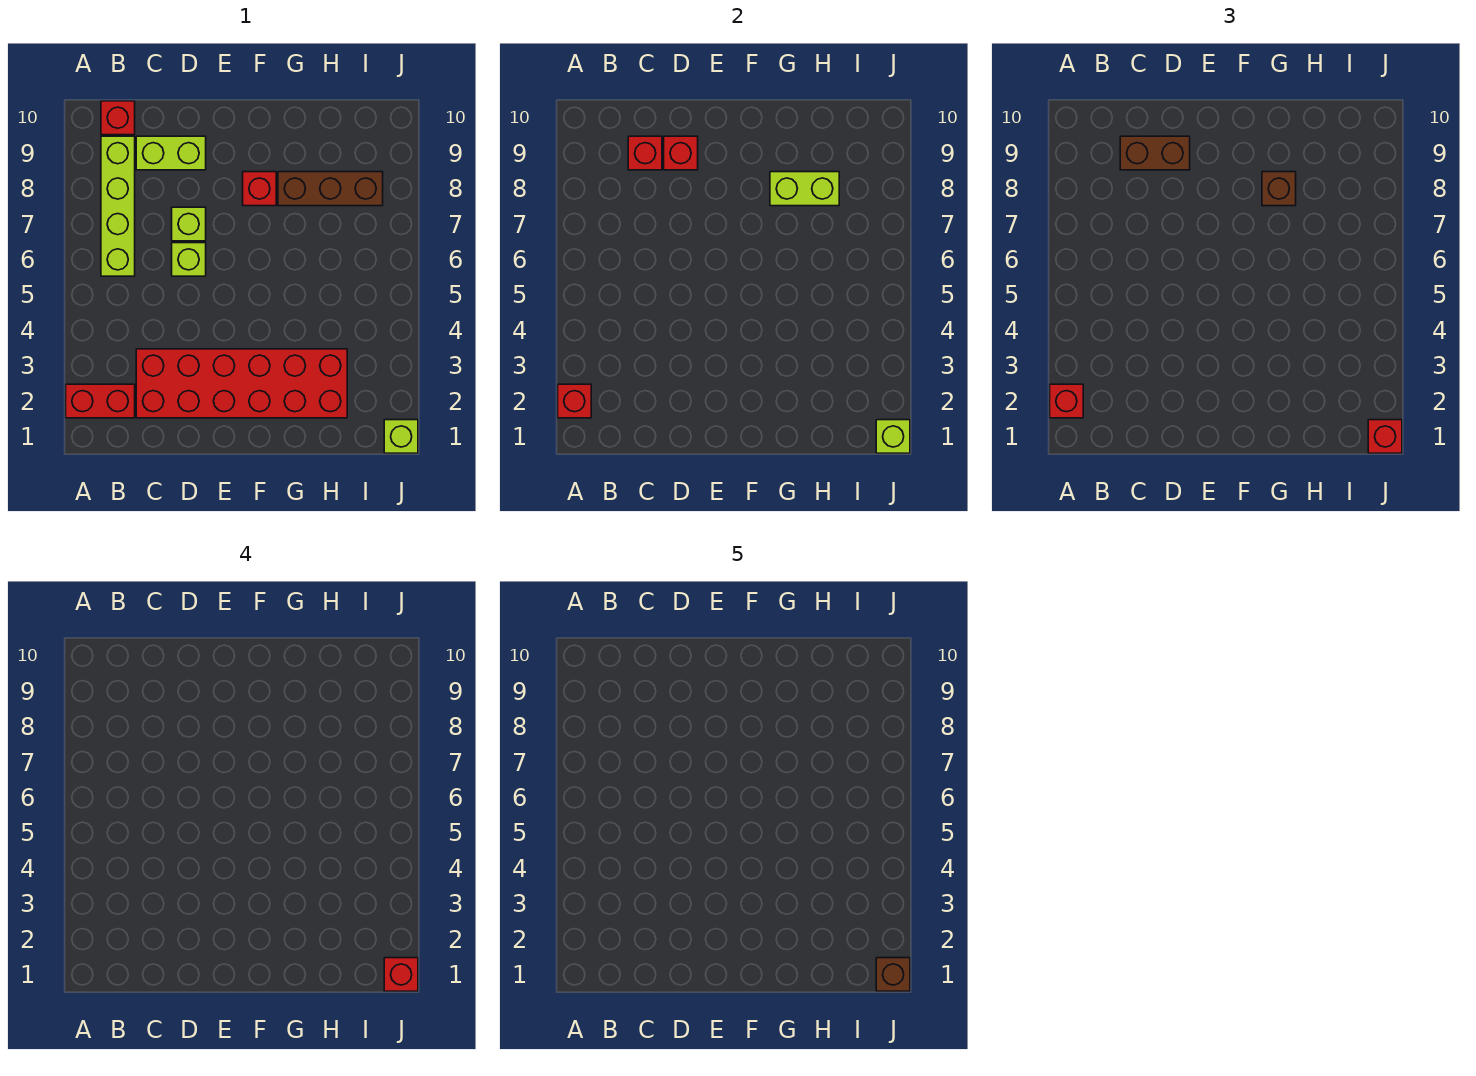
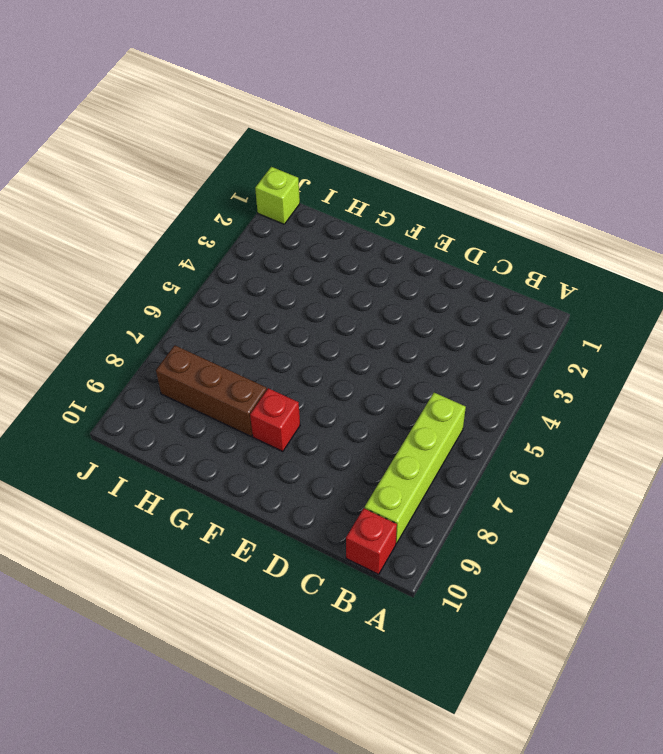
none -> red 1x2 brick [66,384,135,418]
none -> red 2x6 brick [136,349,347,418]
none -> lime 1x2 brick [136,136,206,170]

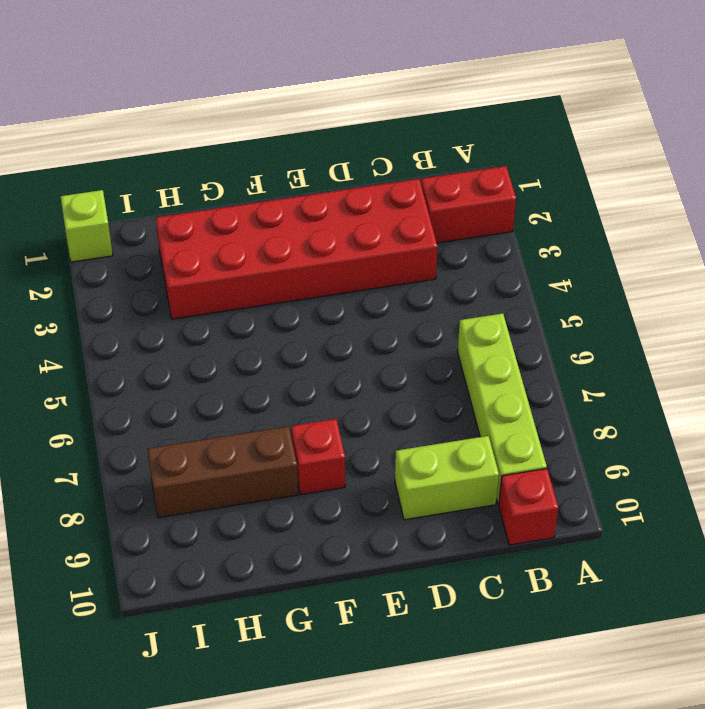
none -> lime 1x1 brick [172,243,206,276]
none -> lime 1x1 brick [172,207,206,241]
none -> red 1x1 brick [558,384,591,418]

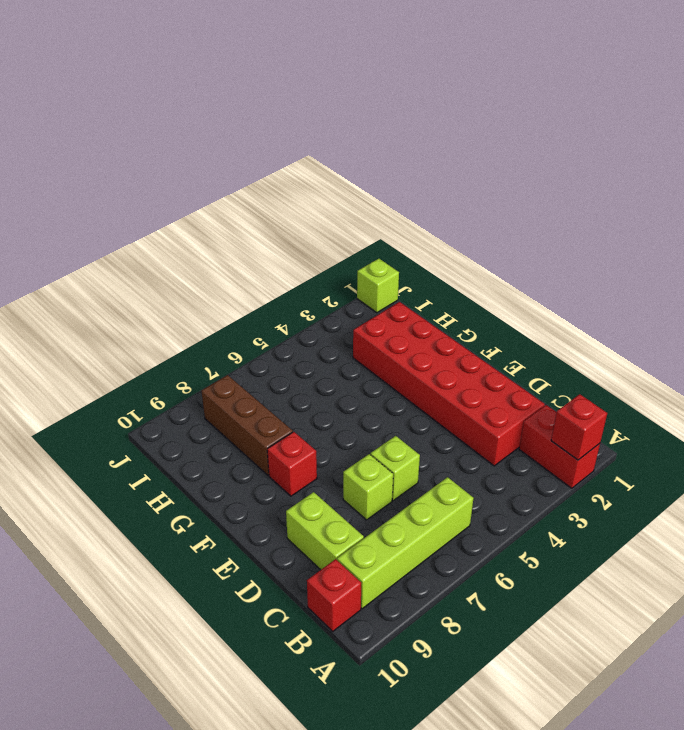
none -> red 1x1 brick [628,136,662,170]
none -> red 1x1 brick [664,136,698,170]
none -> lime 1x2 brick [770,172,839,206]

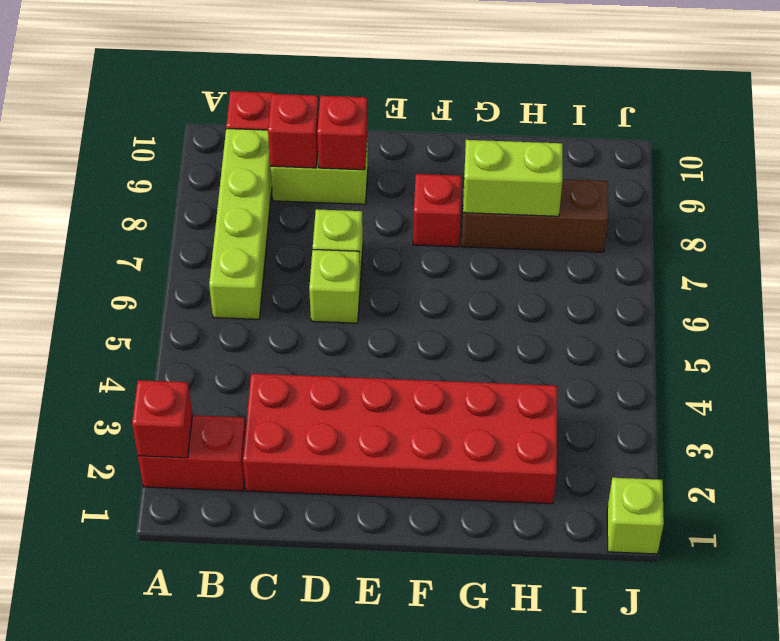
none -> lime 1x1 brick [876,420,910,453]
none -> red 1x1 brick [1050,384,1083,418]
none -> brown 1x2 brick [1120,136,1190,170]

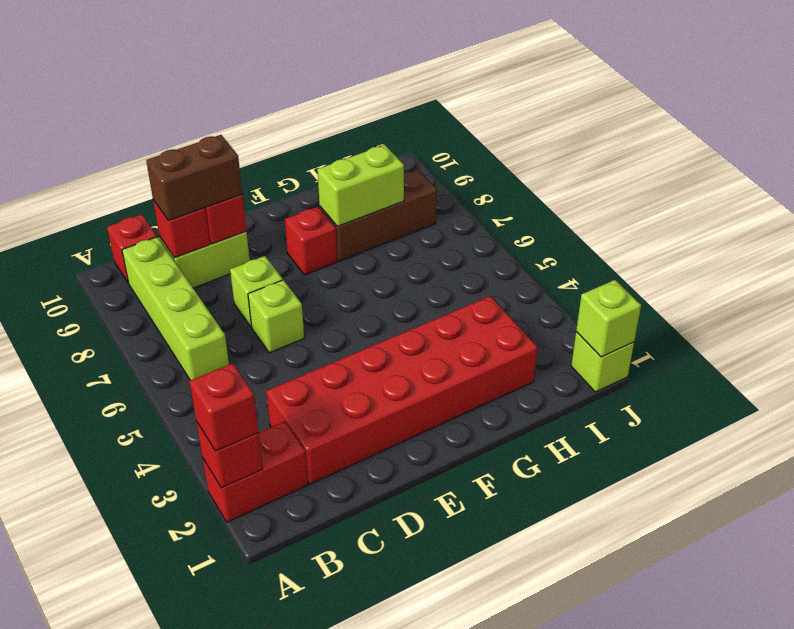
none -> brown 1x1 brick [1262,172,1296,206]
none -> red 1x1 brick [1368,420,1402,453]
none -> red 1x1 brick [384,958,418,991]

